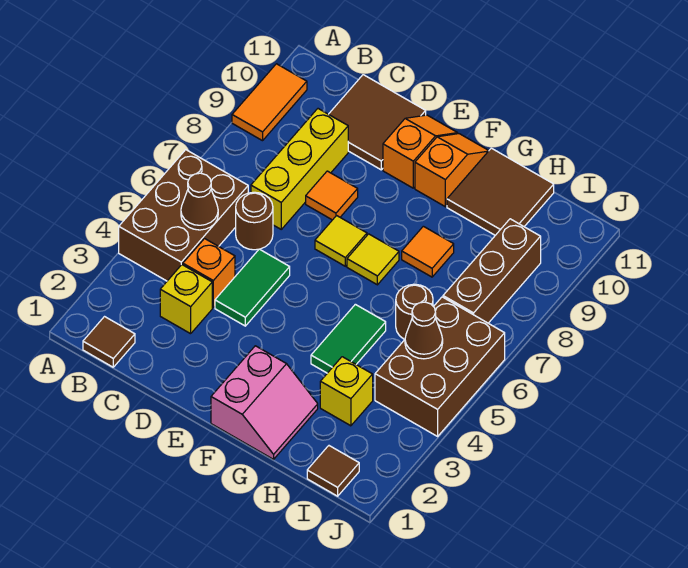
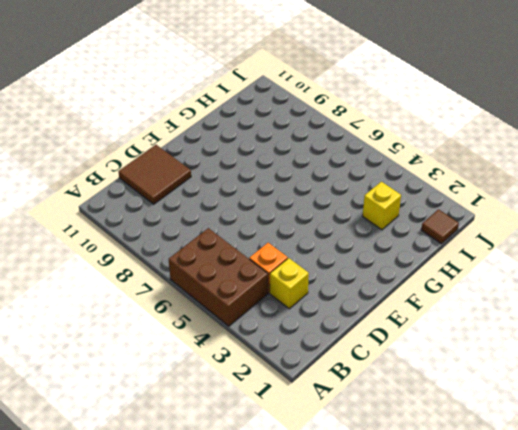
none -> orange 1x2 tile [232,64,307,141]
none -> brown 1x1 tile [83,317,135,367]
none -> brown 1x1 round brick [236,192,273,250]

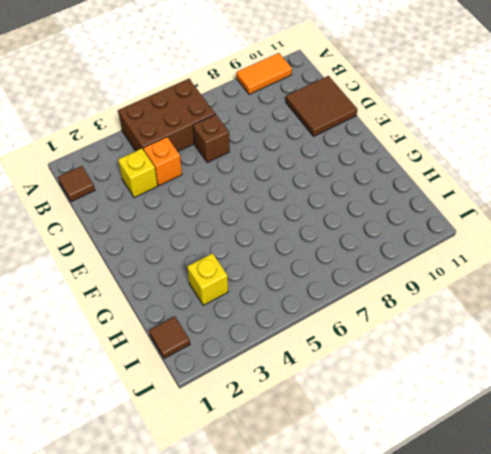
brown 1x1 brick [193,114,230,162] -> brown 1x1 round brick [236,192,273,250]
none -> yellow 1x3 brick [251,109,348,229]
none -> green 1x2 tile [215,249,290,326]
none -> orange 1x1 tile [306,171,358,220]

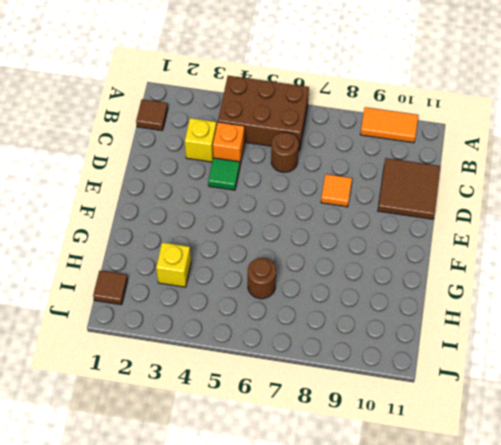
green 1x1 tile [208,158,240,190] -> green 1x2 tile [215,249,290,326]
none -> yellow 1x3 brick [251,109,348,229]
none -> yellow 1x1 tile [315,216,367,266]
none -> orange 1x2 slope [383,115,458,188]

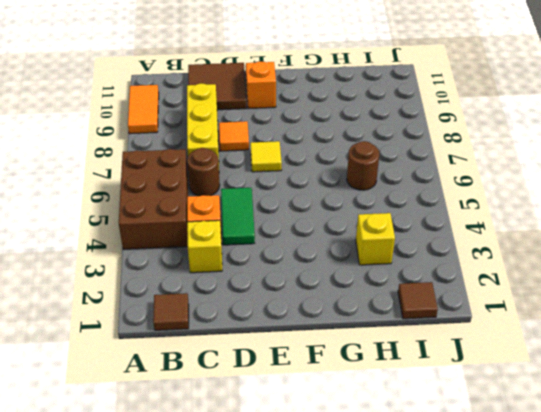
none -> pink 2x2 slope [211,346,318,459]
none -> yellow 1x1 tile [347,234,399,285]
none -> orange 1x2 slope [415,134,489,207]

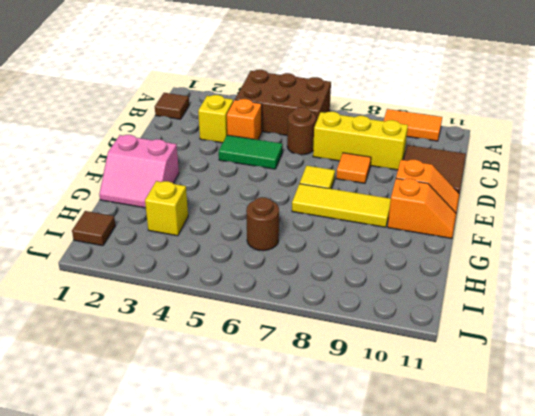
yellow 1x3 tile [292,184,391,227] -> yellow 1x1 tile [347,234,399,285]
none -> green 1x2 tile [311,304,386,373]
none -> orange 1x1 tile [402,226,454,277]
none -> brown 2x2 tile [447,148,554,235]

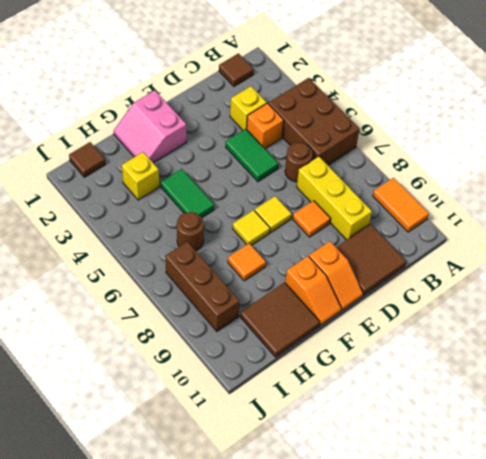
none -> brown 2x3 brick [375,297,505,436]
none -> brown 1x1 cone [181,173,218,230]
none -> brown 1x1 cone [405,302,443,359]

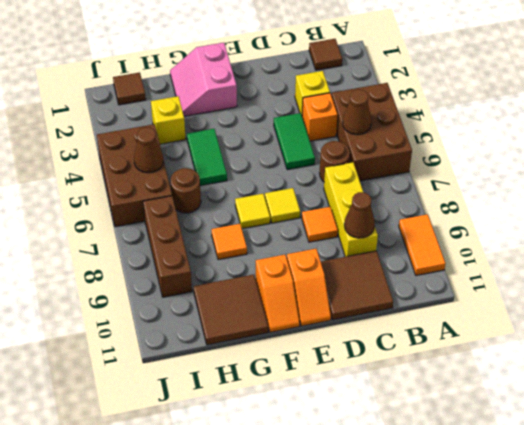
brown 1x1 cone [344,192,375,238] -> none

